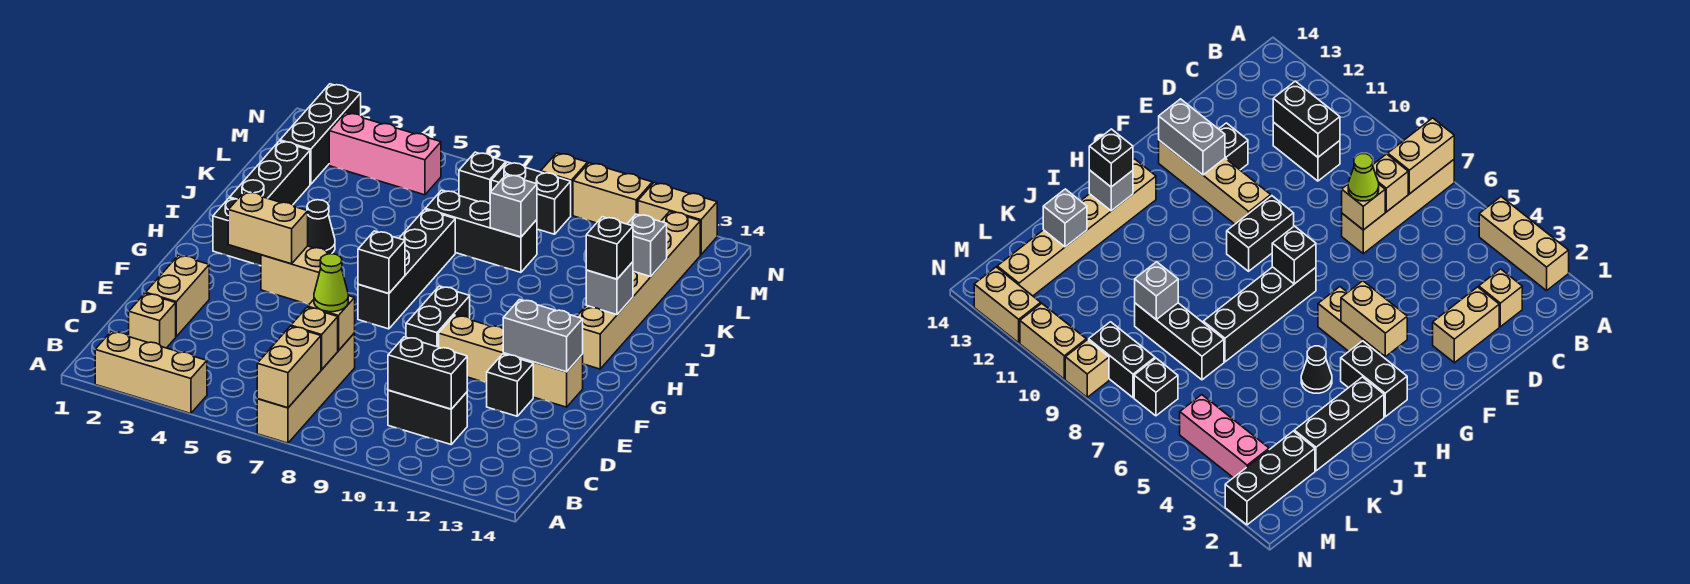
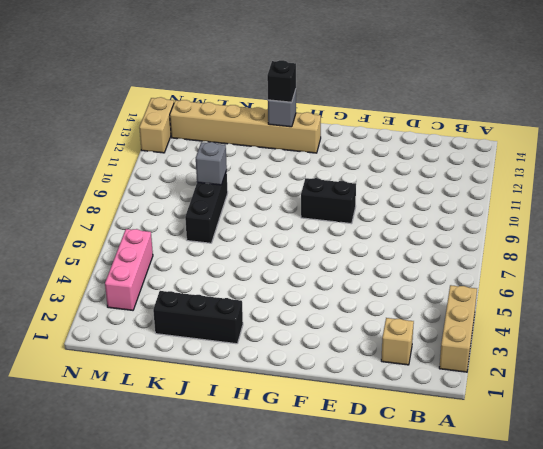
none -> tan 1x4 brick [257,333,355,443]
none -> black 1x2 brick [388,390,467,444]
none -> tan 1x2 brick [146,255,209,336]
none -> black 1x1 brick [487,354,533,416]

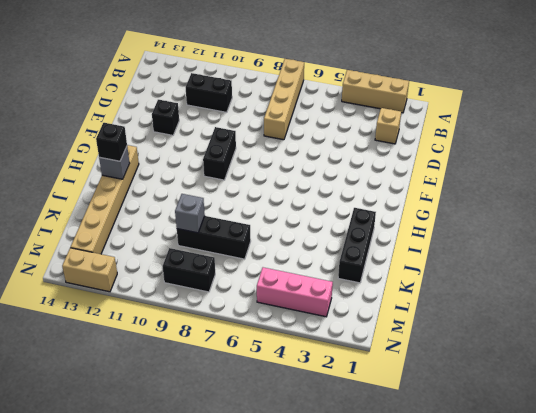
none -> tan 1x2 brick [146,255,209,336]
none -> tan 1x4 brick [439,315,583,407]
none -> tan 1x2 brick [261,246,332,305]
none -> black 1x4 brick [358,209,455,329]

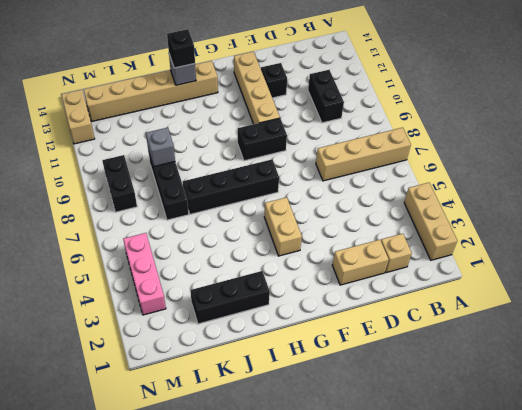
none -> black 1x2 brick [213,198,261,266]
none -> black 1x1 cone [307,200,335,253]
none -> black 1x3 brick [280,84,361,184]
none -> black 1x1 brick [459,152,506,204]

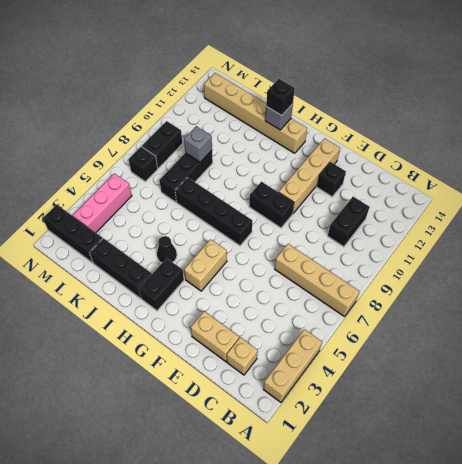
none -> tan 1x1 brick [541,153,588,215]
none -> tan 1x2 brick [573,163,652,224]
none -> tan 1x2 brick [638,183,717,255]
none -> tan 1x2 brick [257,326,321,408]

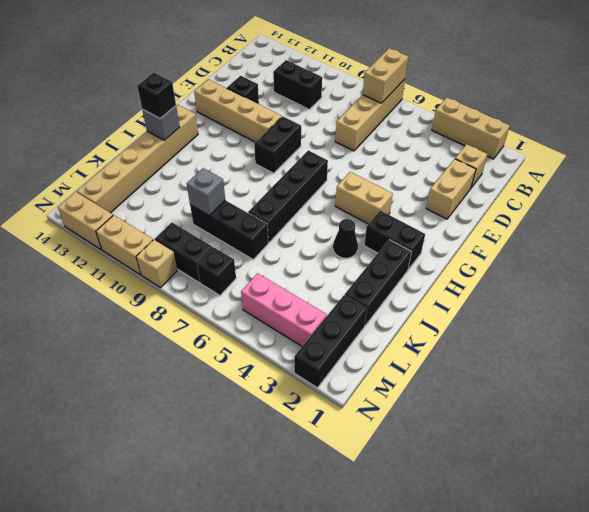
none -> tan 1x1 brick [291,307,338,370]
none -> black 1x2 brick [388,337,467,409]
none -> tan 1x1 brick [308,296,355,351]
none -> grey 1x2 brick [503,300,583,372]

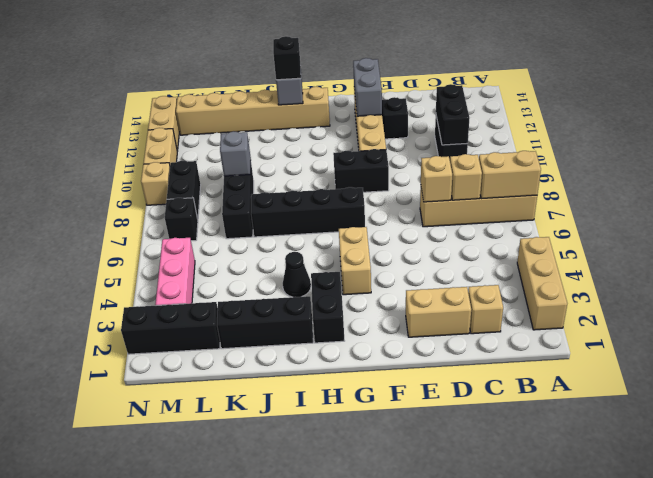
none -> tan 1x2 brick [228,192,308,264]
none -> black 1x1 brick [358,231,405,294]
none -> grey 1x1 brick [628,214,667,276]
none -> lime 1x1 cone [314,254,348,312]

